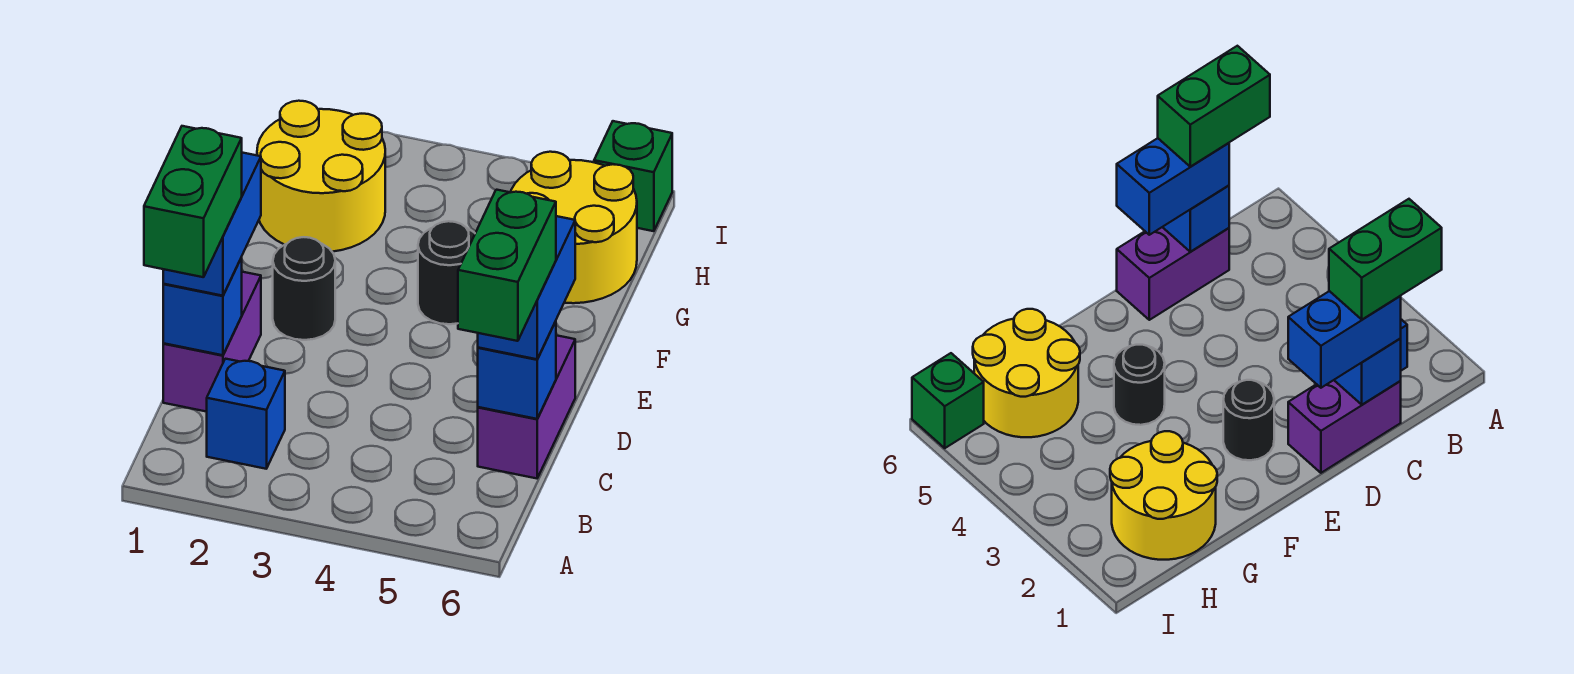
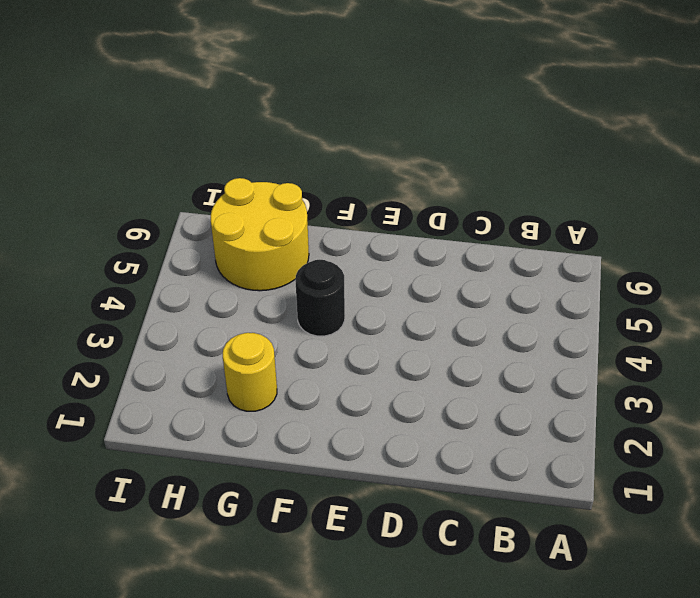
yellow 1x1 round brick [223,333,277,411] -> yellow 2x2 round brick [257,101,385,252]
none -> blue 1x1 brick [207,359,285,469]
none -> purple 1x2 brick [163,272,261,412]
none -> purple 1x2 brick [478,335,575,478]

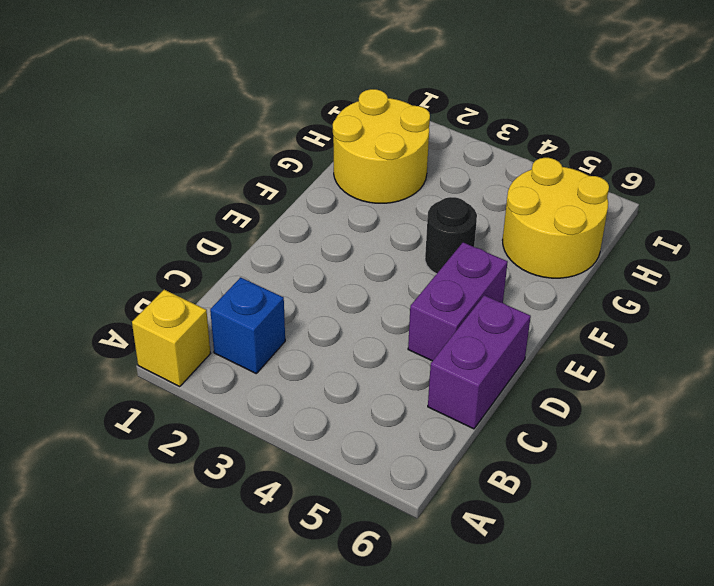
yellow 1x1 brick [132,290,211,387] -> none
purple 1x2 brick [408,242,508,361] -> purple 1x2 brick moved to [163,272,261,412]
none -> black 1x1 round brick [273,237,335,340]
none -> green 1x1 brick [594,121,672,231]
none -> blue 1x1 brick [163,258,242,355]

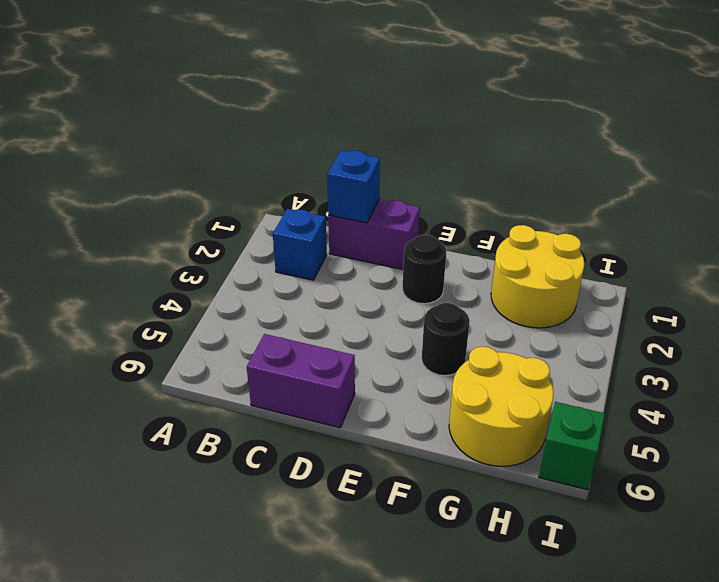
none -> blue 1x1 brick [478,321,556,419]
none -> blue 1x2 brick [163,153,261,296]
none -> blue 1x2 brick [478,216,575,359]

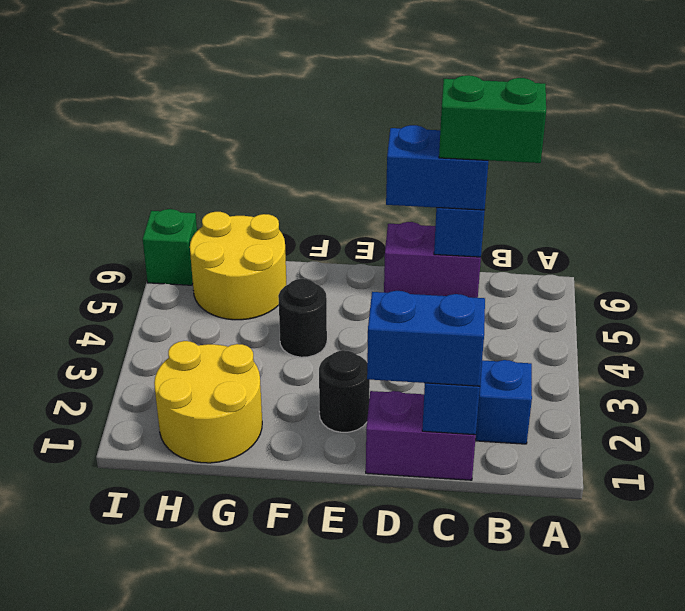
none -> green 1x2 brick [144,126,242,277]

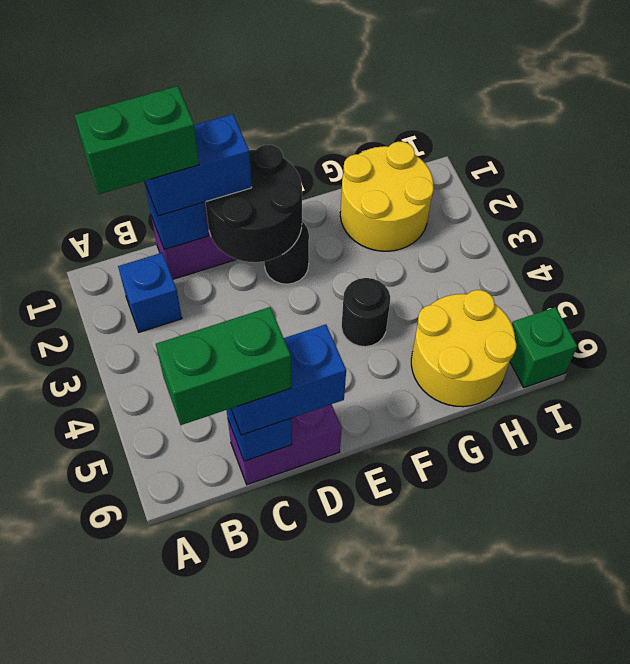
black 2x2 round brick [206,145,302,262] -> none

